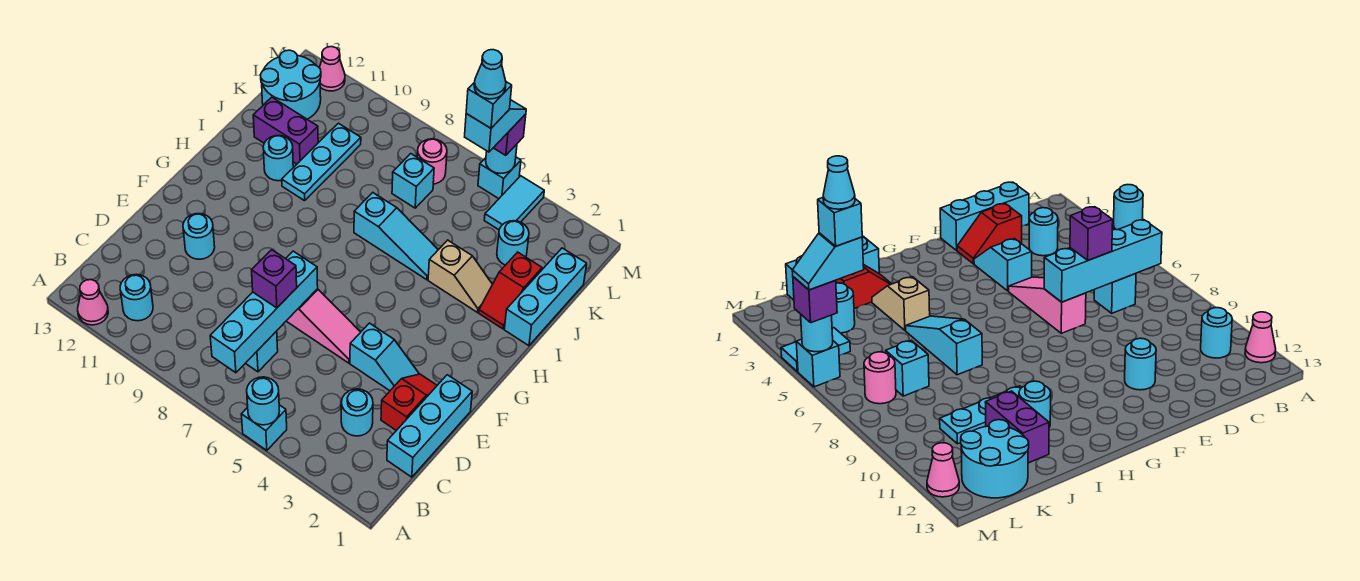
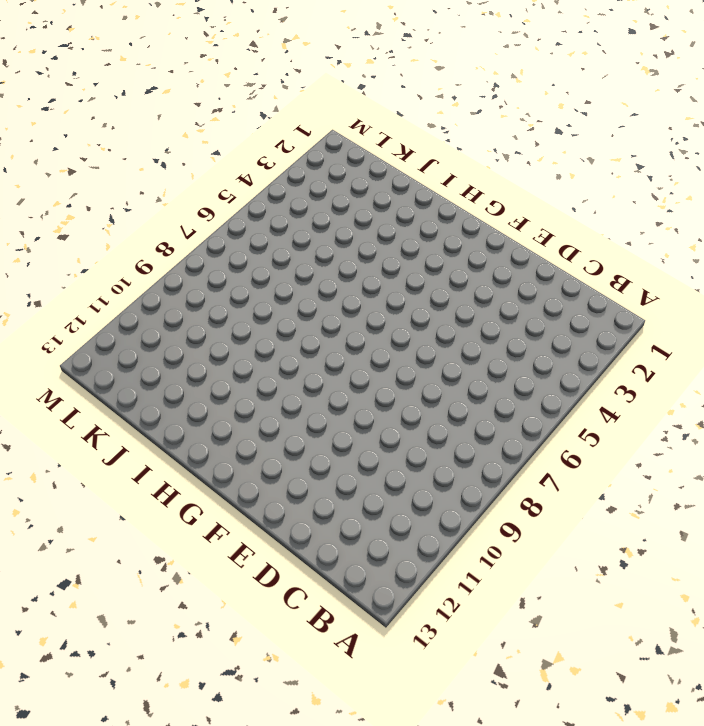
none -> cyan 1x1 brick [241,405,287,451]
none -> pink 1x1 cone [78,280,108,325]
none -> cyan 1x1 round brick [120,274,153,321]
none -> cyan 1x3 brick [387,375,472,477]

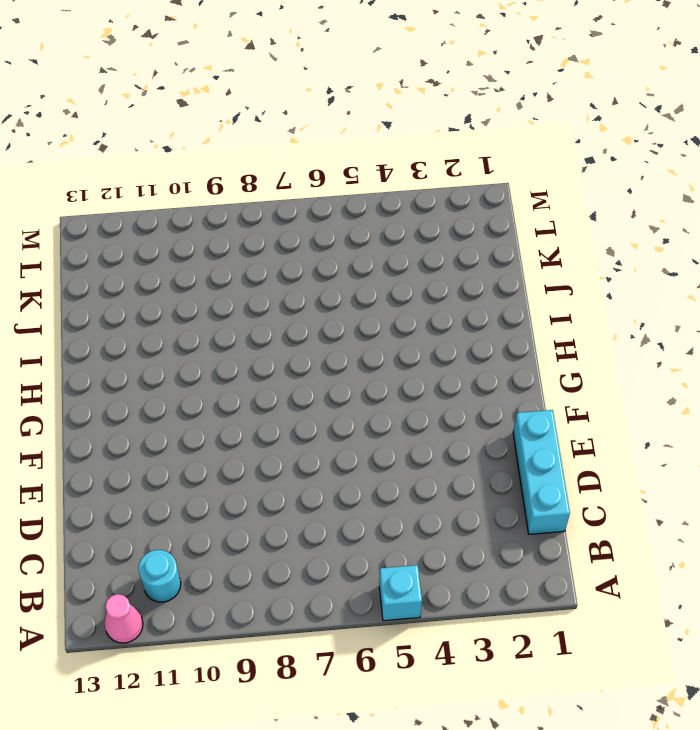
none -> cyan 1x1 round brick [341,389,373,436]
none -> cyan 1x1 brick [246,331,278,372]
none -> red 1x2 slope [381,374,437,430]
none -> cyan 1x2 slope [350,323,419,391]

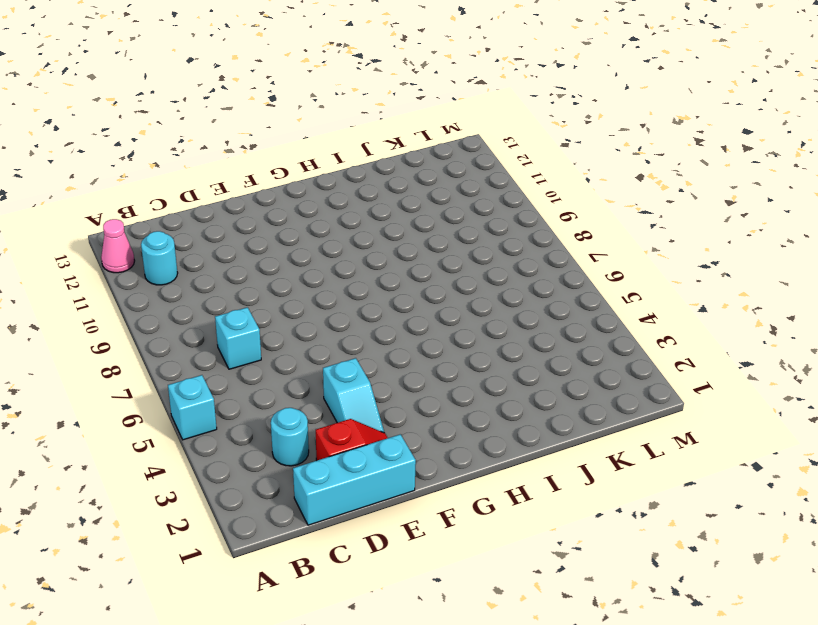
none -> pink 1x3 slope [287,289,361,363]
none -> cyan 1x1 round brick [183,214,215,259]
none -> cyan 1x3 brick [504,248,587,346]
none -> red 1x2 slope [479,252,542,329]

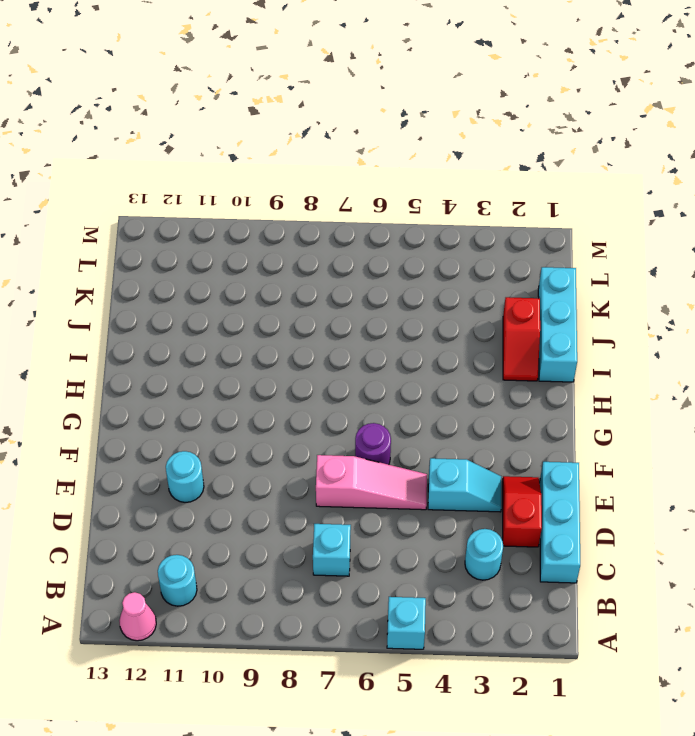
purple 1x1 round brick [355,423,391,465] -> none
none -> tan 1x2 slope [428,240,493,312]
none -> cyan 1x3 slope [354,193,438,280]
none -> cyan 1x3 plate [282,123,361,201]
none -> cyan 1x1 round brick [263,136,293,181]

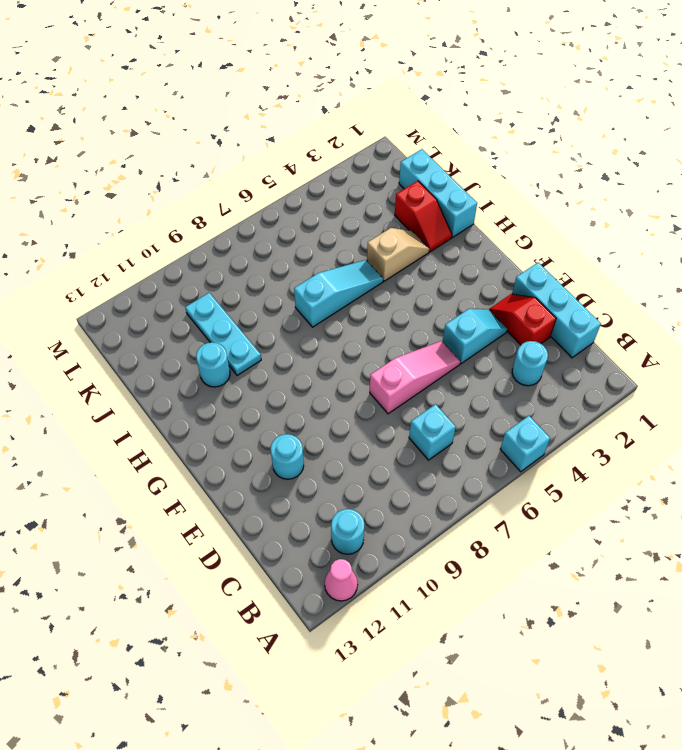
none -> purple 1x2 brick [253,97,318,164]
none -> cyan 1x1 round brick [497,221,529,265]
none -> cyan 1x1 brick [392,154,434,208]
none -> cyan 2x2 round brick [260,50,321,119]

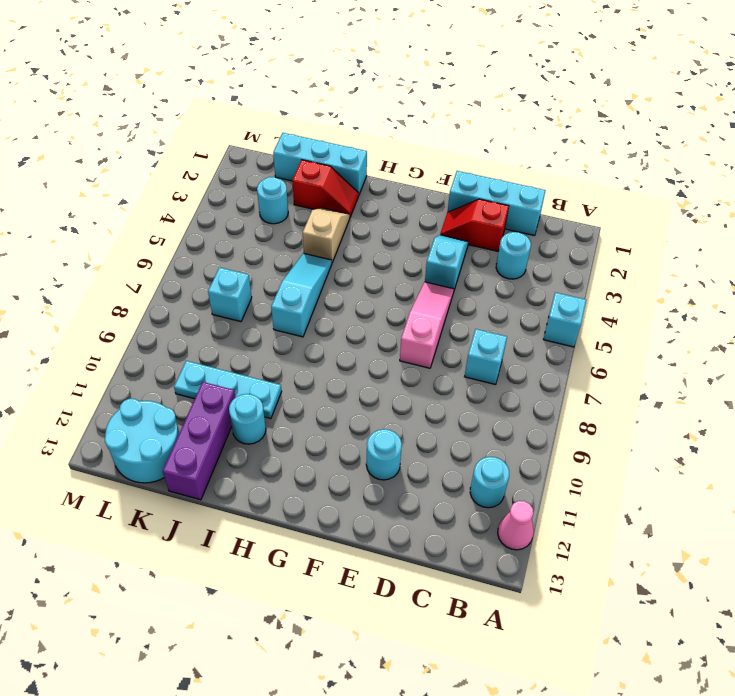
purple 1x3 brick [163,382,235,500] -> purple 1x2 brick [253,97,318,164]
none -> cyan 1x2 tile [484,176,544,230]
none -> pink 1x1 round brick [417,139,447,184]
none -> cyan 1x1 brick [478,157,521,199]
none -> pink 1x1 cone [319,47,345,91]

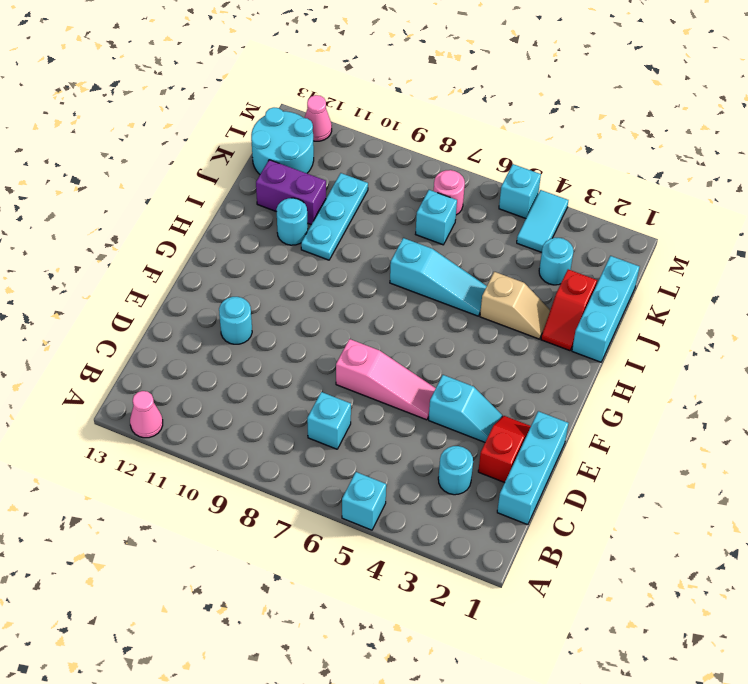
none -> cyan 1x1 round brick [120,274,153,321]
none -> cyan 1x1 round brick [247,377,280,425]
none -> cyan 1x4 brick [210,251,318,373]
none -> cyan 1x1 round brick [486,144,517,173]

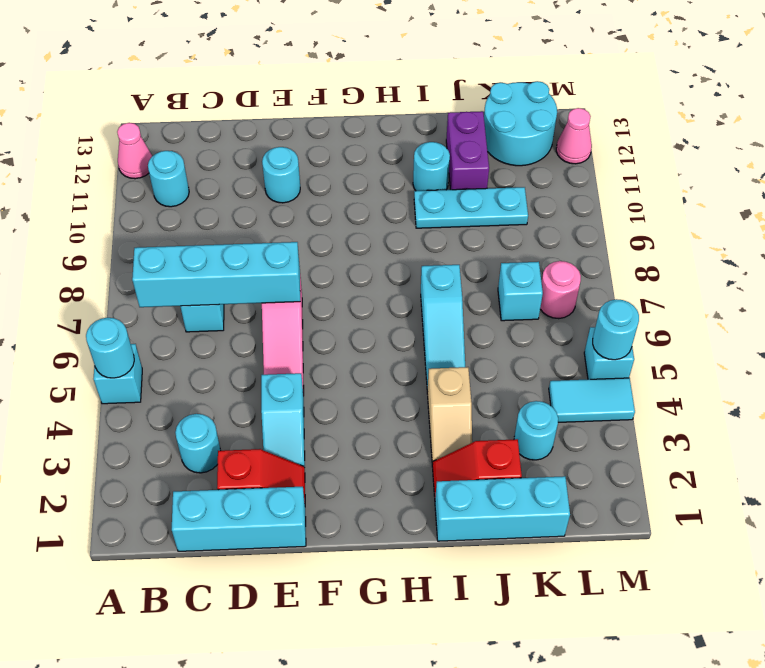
none -> purple 1x1 brick [252,250,297,308]
none -> purple 1x1 brick [494,114,526,155]
none -> cyan 1x2 slope [465,100,526,152]
none -> cyan 1x1 brick [466,82,512,128]

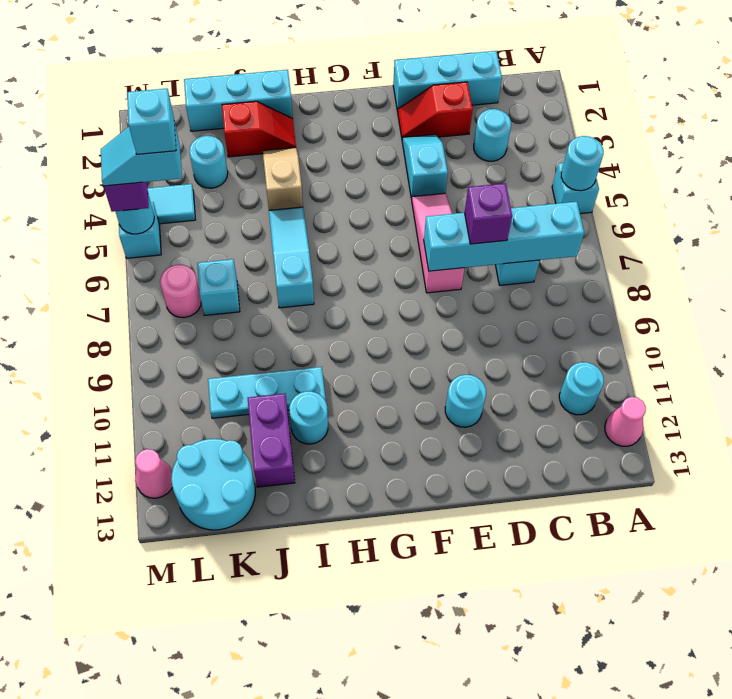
none -> cyan 1x1 cone [474,50,506,99]

